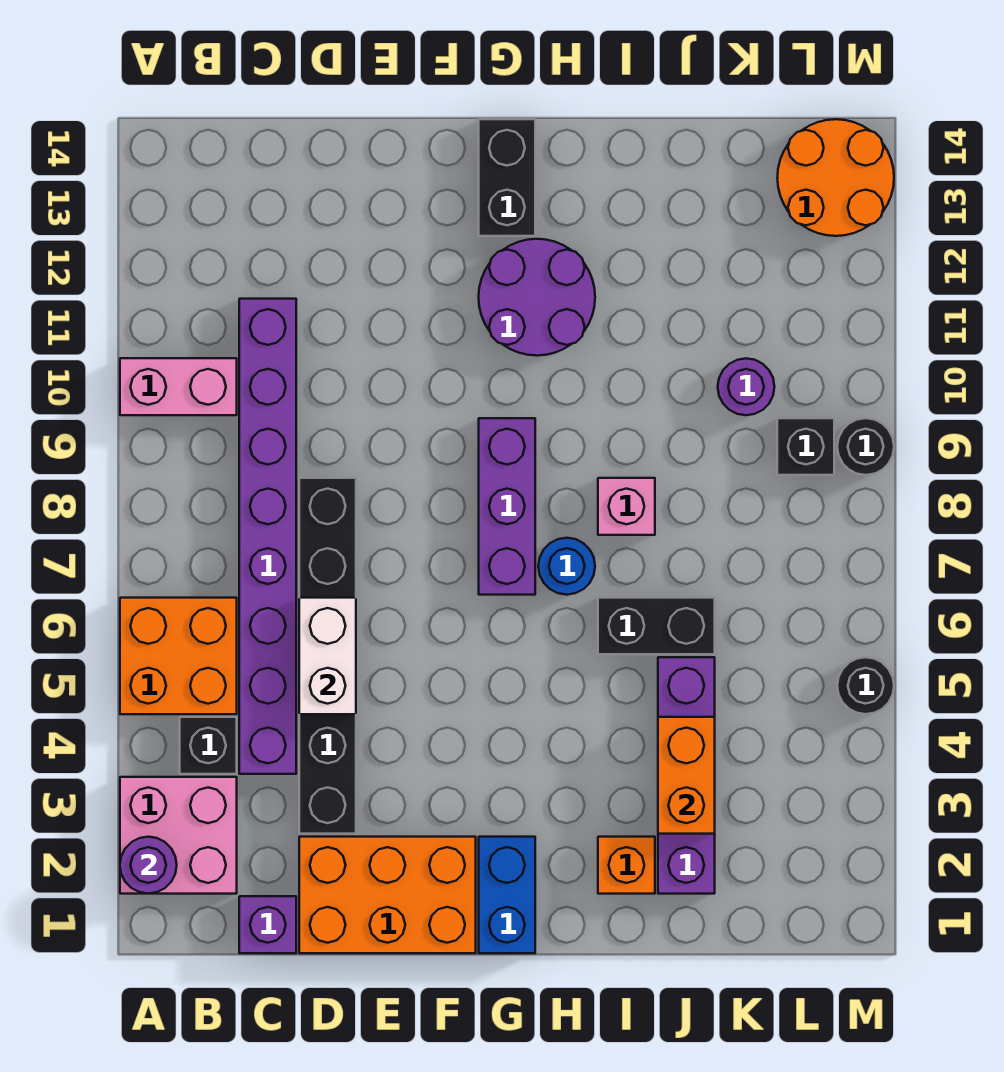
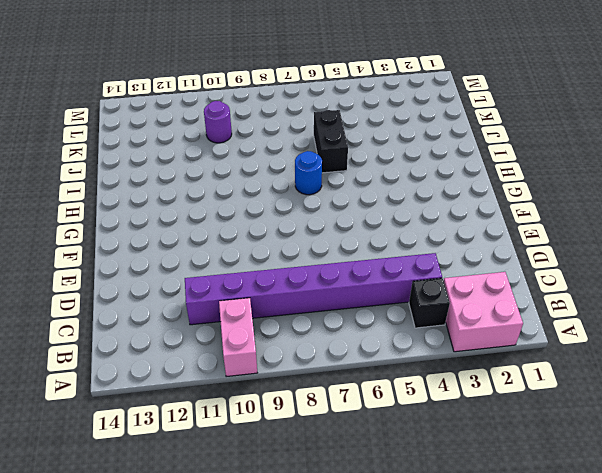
none -> orange 2x2 brick [120,598,237,714]
none -> purple 1x1 brick [239,896,296,953]
none -> orange 2x3 brick [299,837,476,953]

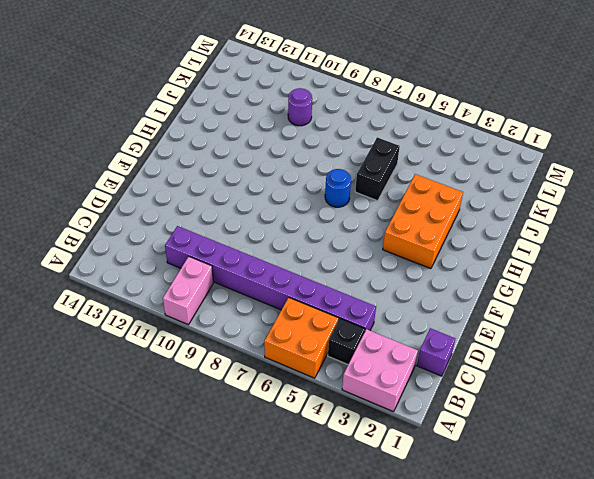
orange 2x3 brick [383,174,463,269] -> orange 2x3 brick moved to [299,837,476,953]
none -> black 1x6 brick [299,478,356,834]
none -> blue 1x2 brick [479,837,535,953]
none -> purple 1x3 brick [479,418,535,595]

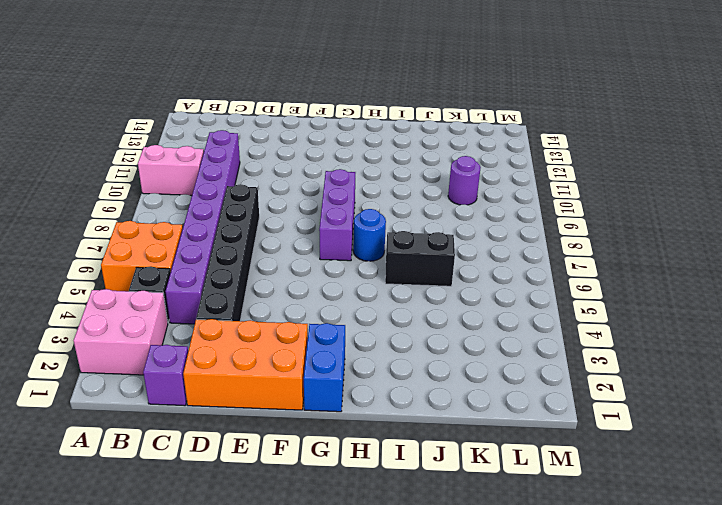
none -> purple 2x2 round brick [479,239,595,356]
none -> black 1x2 brick [479,119,535,236]
none -> orange 1x1 brick [598,837,655,894]

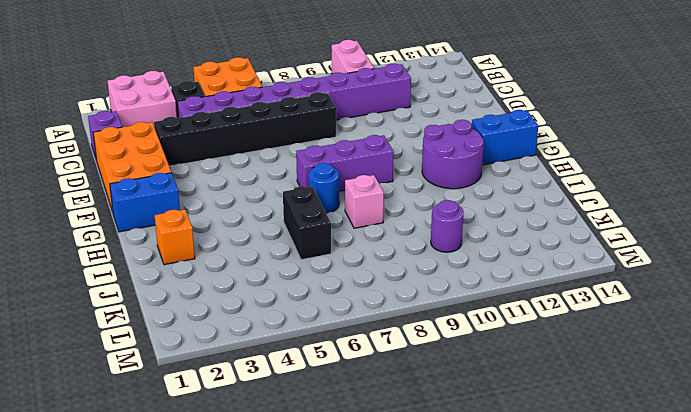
blue 1x2 brick [472,110,538,165] -> black 1x2 brick [479,119,535,236]
none -> purple 1x4 brick [658,657,715,894]
none -> black 1x1 brick [777,418,834,475]
none -> orange 2x2 round brick [777,119,894,236]

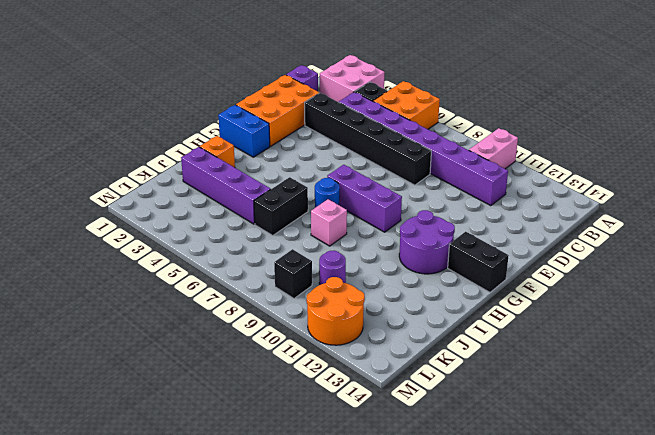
orange 2x2 round brick [307,277,365,345] -> orange 2x2 round brick moved to [777,119,894,236]
none -> black 1x1 round brick [837,657,894,714]
none -> black 1x1 round brick [837,418,894,475]
none -> purple 1x1 round brick [120,837,177,894]

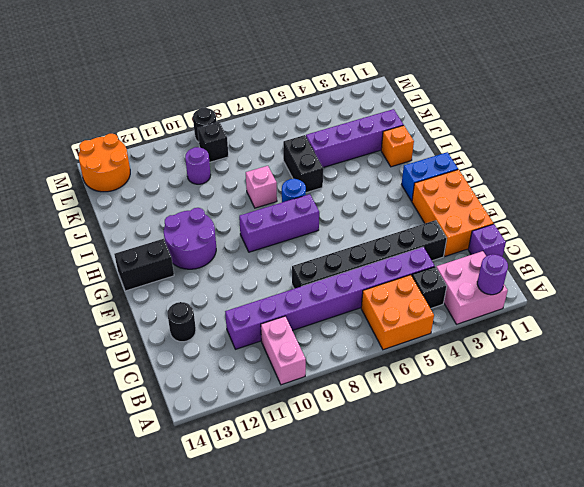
black 1x1 round brick [167,302,196,342] -> black 1x1 round brick moved to [837,657,894,714]
none -> white 1x2 brick [299,598,356,714]
none -> orange 1x2 brick [658,717,715,834]

